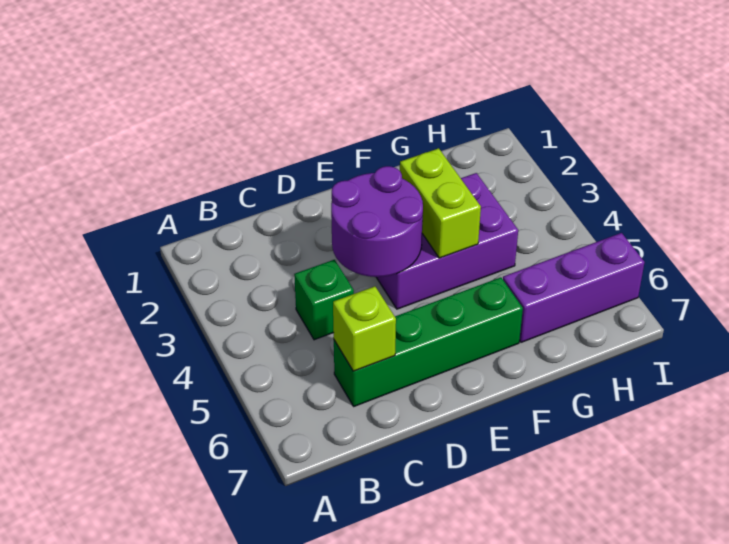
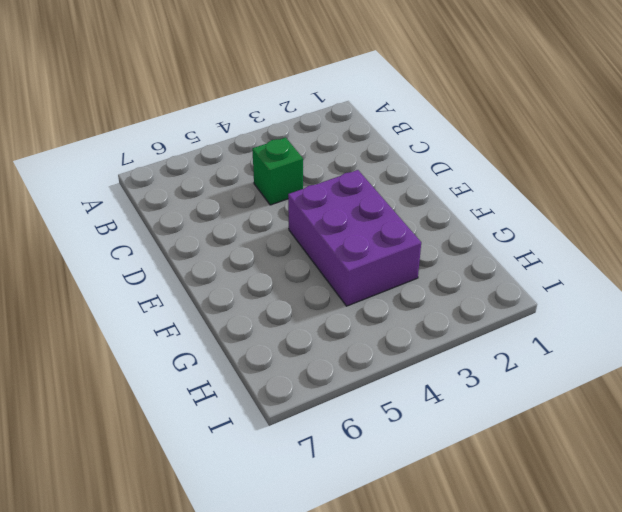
none -> green 1x4 brick [334,277,523,406]
none -> purple 1x3 brick [503,233,645,342]

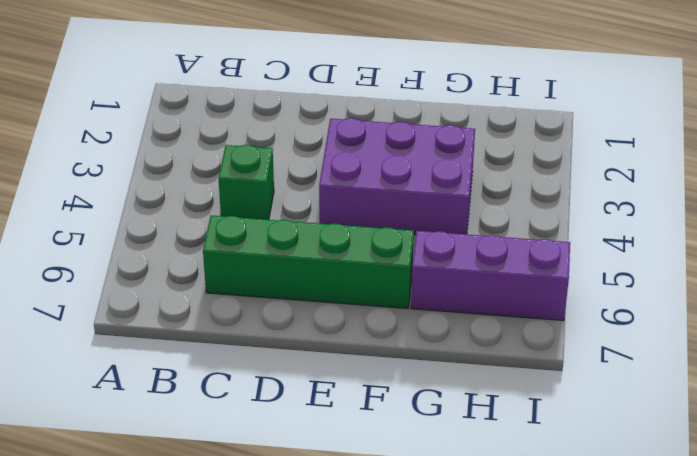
none -> lime 1x1 brick [333,286,396,371]
none -> purple 2x2 round brick [331,166,423,277]

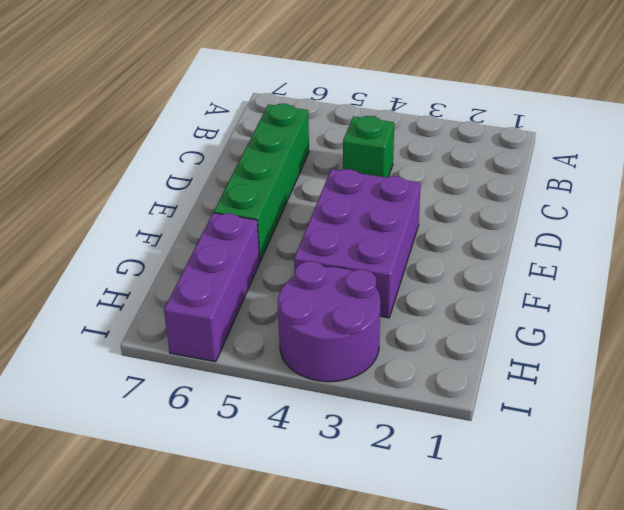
purple 2x2 round brick [278,261,380,382] -> purple 2x2 round brick moved to [331,166,423,277]
none -> lime 1x1 brick [333,286,396,371]
none -> lime 1x2 brick [400,148,481,258]

